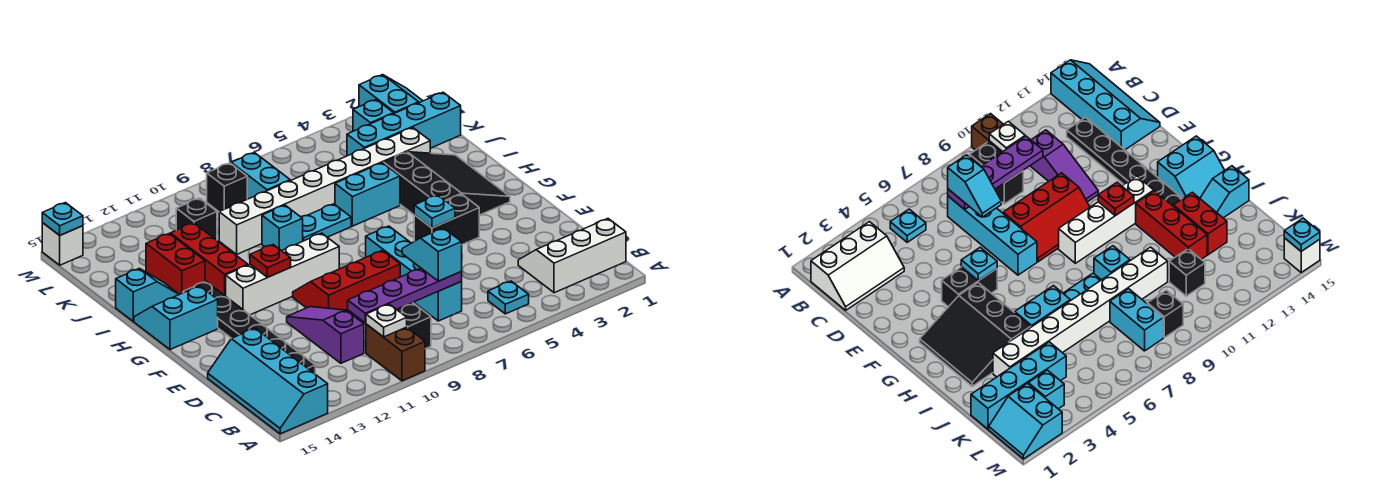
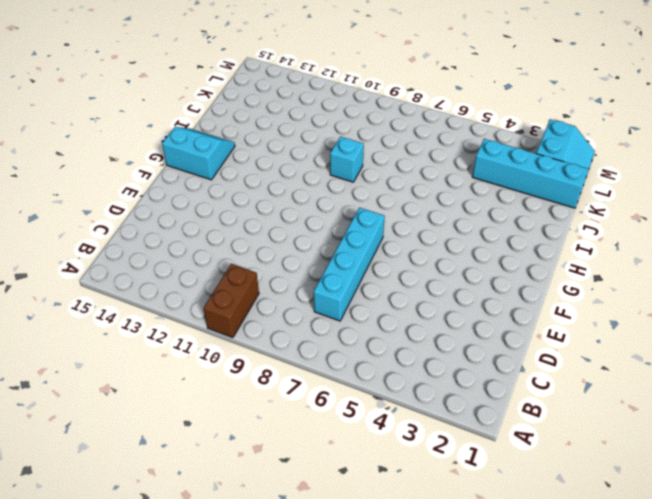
none -> cyan 2x4 slope [208,329,328,434]
none -> white 2x3 slope [518,219,626,293]
none -> cyan 1x1 plate [488,281,529,314]
none -> black 1x2 brick [397,303,431,349]

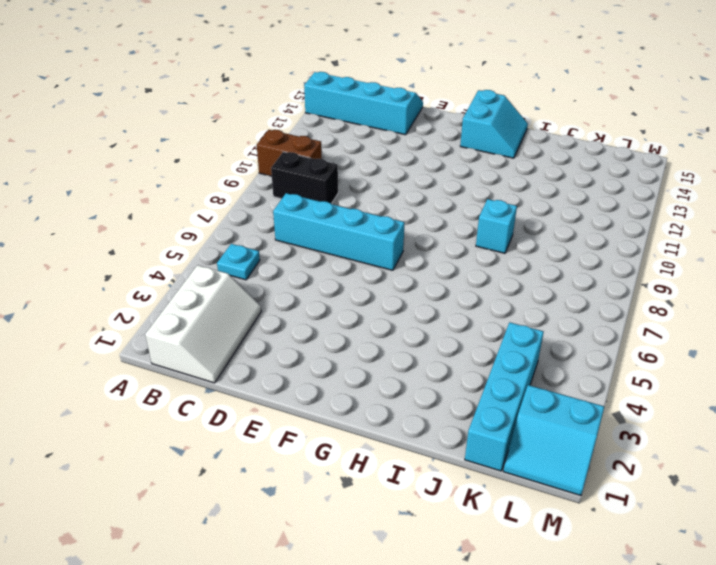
none -> purple 1x3 slope [287,307,364,363]
none -> black 1x6 plate [183,282,315,374]
none -> red 2x3 slope [293,250,400,314]
none -> black 1x2 brick [414,194,479,245]

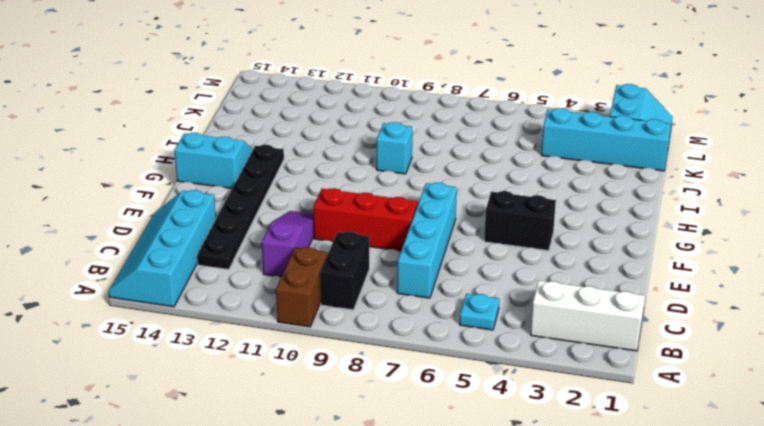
none -> black 3x3 slope [384,152,510,215]
none -> white 1x4 brick [226,233,339,315]
none -> red 1x3 brick [170,223,248,296]
none -> cyan 1x2 brick [335,163,400,226]

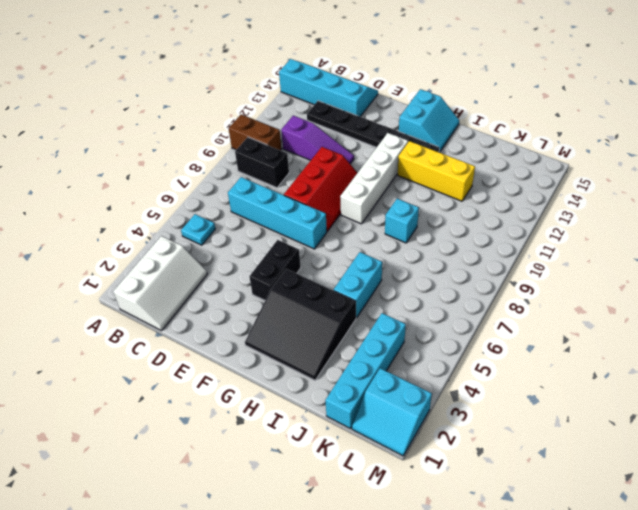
yellow 1x3 brick [398,141,475,201] -> red 1x3 brick [170,223,248,296]
none -> cyan 1x2 plate [301,204,351,241]
none -> red 1x2 brick [146,234,205,295]
none -> cyan 1x2 slope [116,268,179,321]
none -> white 1x8 brick [219,128,431,254]

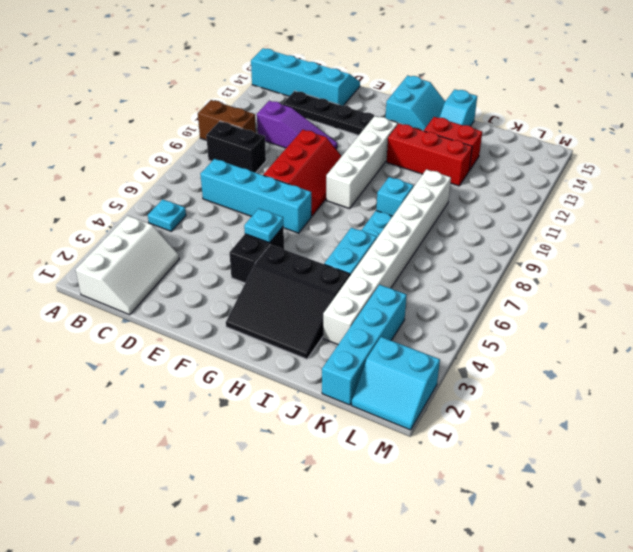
none -> cyan 1x2 brick [231,152,290,199]
none -> black 1x1 brick [176,198,217,240]
none -> cyan 1x1 brick [353,100,394,131]
none -> black 1x1 brick [207,163,247,212]

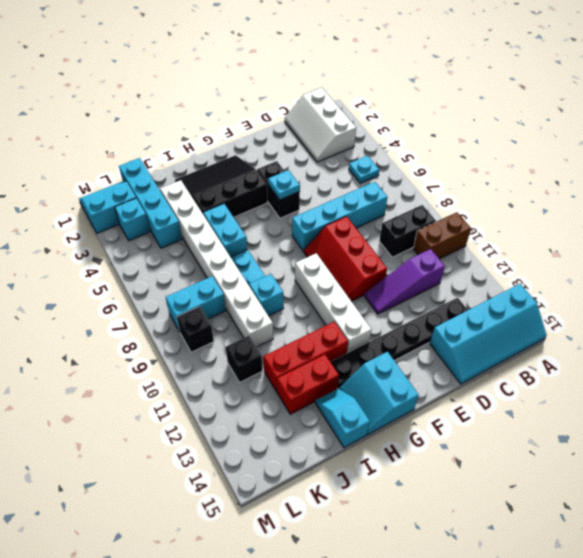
none -> white 1x1 brick [42,223,83,265]
none -> white 1x1 plate [366,304,407,337]
none -> purple 1x4 plate [348,268,462,323]
none -> red 1x1 plate [250,245,291,277]

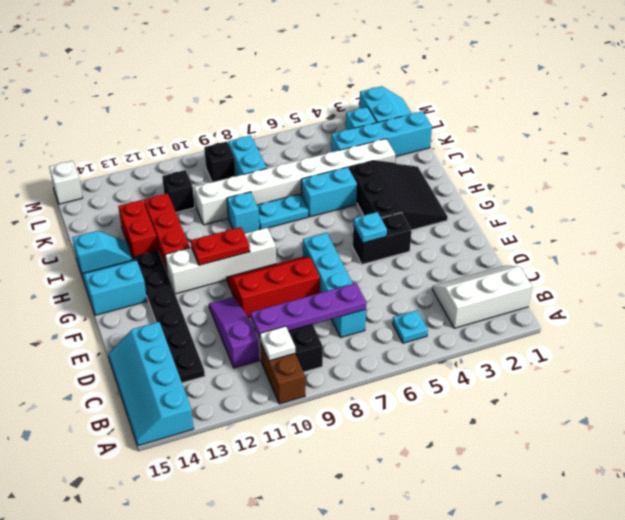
red 1x2 plate [191,227,250,265] -> red 1x1 plate [250,245,291,277]
none -> cyan 1x1 plate [42,203,83,235]
none -> cyan 1x2 slope [402,228,462,281]

